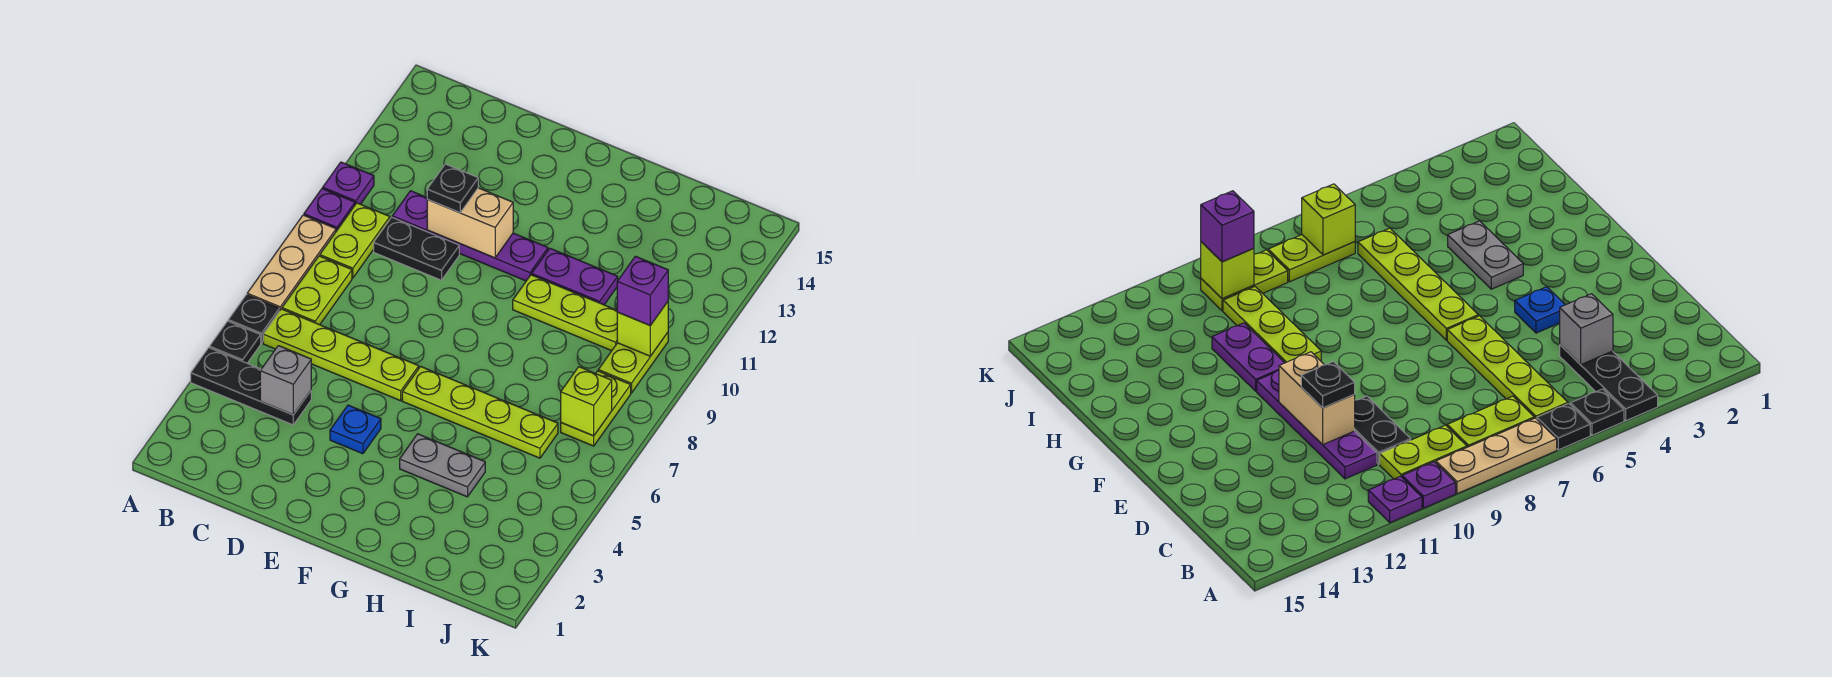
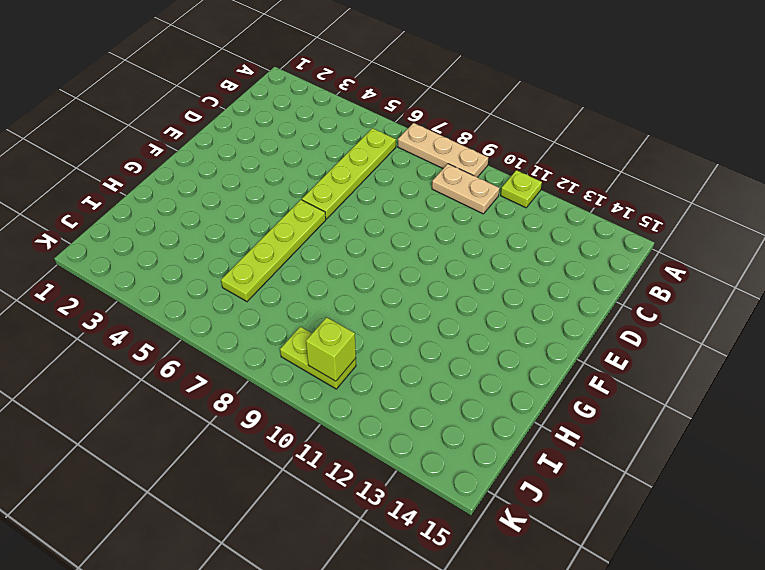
lime 1x1 plate [501,170,542,208] -> purple 1x1 plate [323,162,374,204]
tan 1x2 plate [432,164,499,214] -> lime 1x2 plate [320,203,390,278]
none -> black 1x3 plate [191,348,311,425]
none -> black 1x1 plate [210,321,261,363]
none -> black 1x1 plate [228,295,280,343]

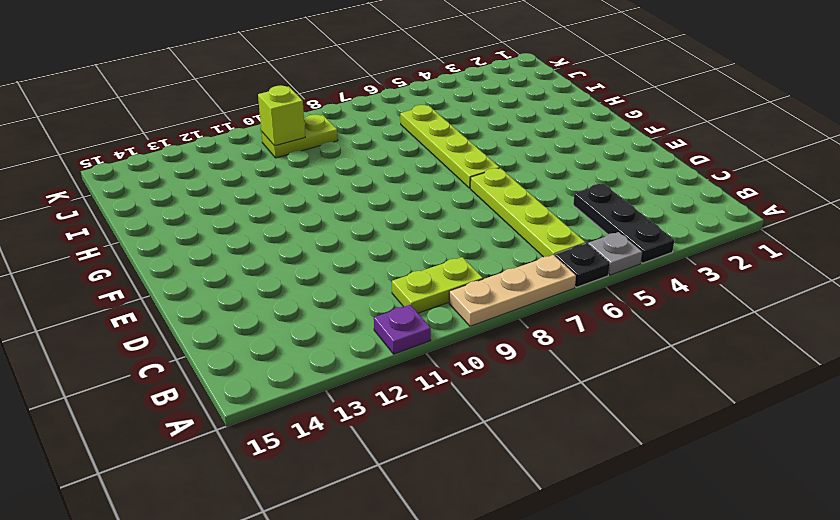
grey 1x1 plate [588,232,642,275] -> black 1x1 plate [210,321,261,363]
none -> purple 1x1 plate [304,189,355,231]
none -> lime 1x2 plate [282,256,352,325]
none -> black 1x2 plate [374,217,459,280]

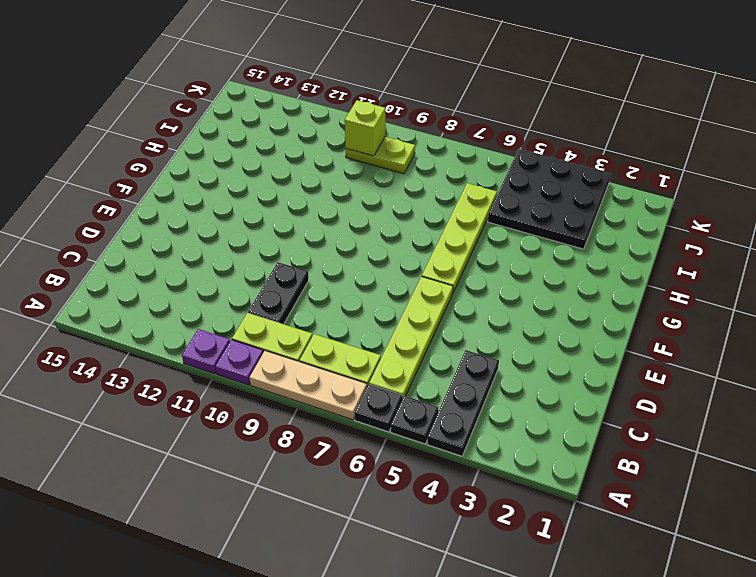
black 3x3 plate [488,149,611,249] -> none
none -> purple 1x4 plate [392,191,548,281]
none -> blue 1x1 plate [330,405,381,454]
none -> grey 1x2 plate [400,434,485,497]

